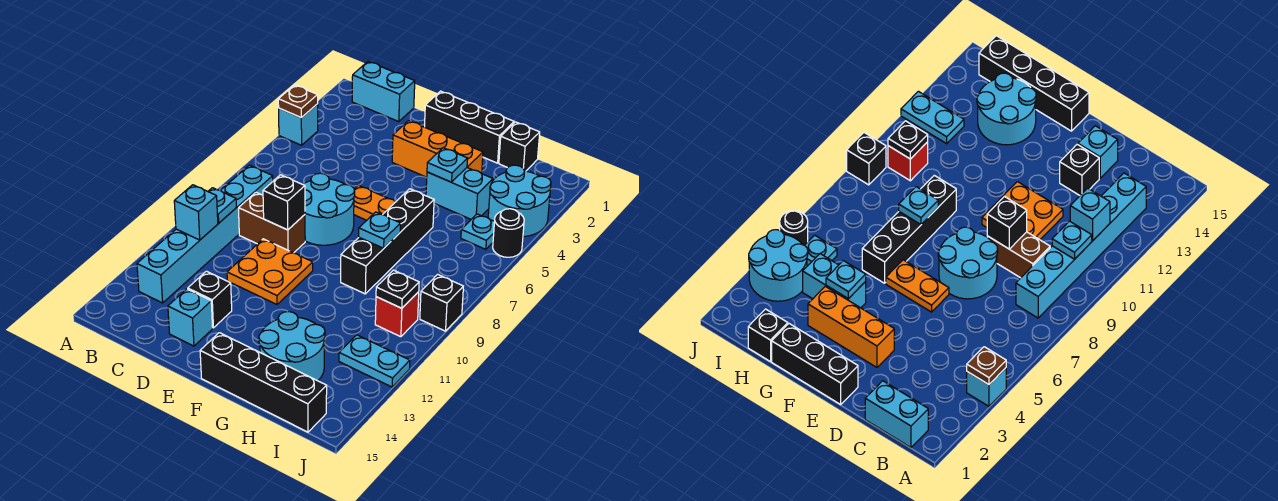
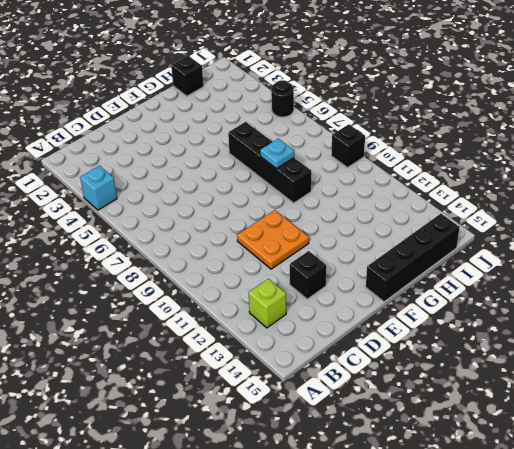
lime 1x1 brick [249,279,286,328] -> cyan 1x6 brick [137,165,273,303]
none -> cyan 1x2 brick [352,62,415,122]
none -> brown 1x2 brick [239,192,305,253]
none -> cyan 2x2 round brick [303,173,355,245]

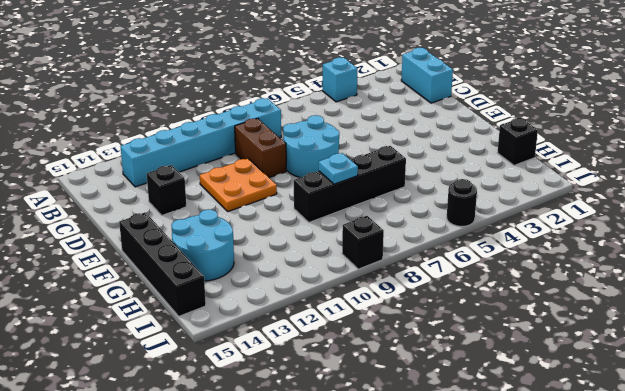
none -> cyan 1x1 brick [168,289,213,346]
none -> black 1x3 brick [425,91,514,163]
none -> orange 1x3 brick [392,121,483,177]

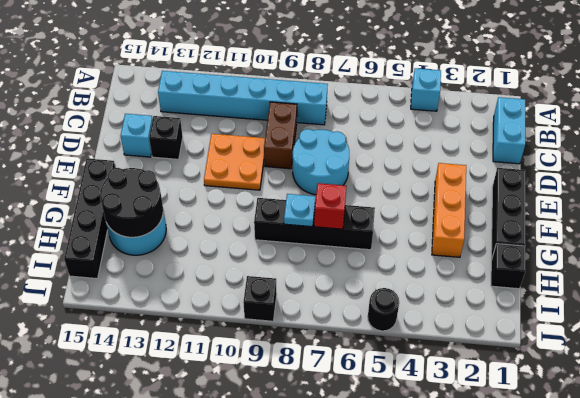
red 1x1 brick [314,183,346,229] -> red 1x1 brick moved to [375,292,419,337]
black 2x2 round brick [100,168,163,237] -> none
none -> orange 1x2 plate [354,185,395,220]
none -> cyan 1x2 brick [426,168,493,219]
none -> cyan 2x2 round brick [488,165,551,237]

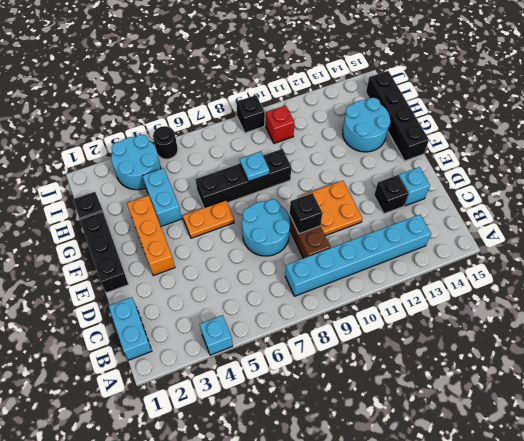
orange 1x2 plate [183,200,234,238] -> orange 1x2 plate turned to [354,185,395,220]
none -> cyan 1x1 plate [461,214,494,249]
none -> cyan 1x2 plate [339,335,410,387]
none -> brown 1x1 plate [278,85,318,118]

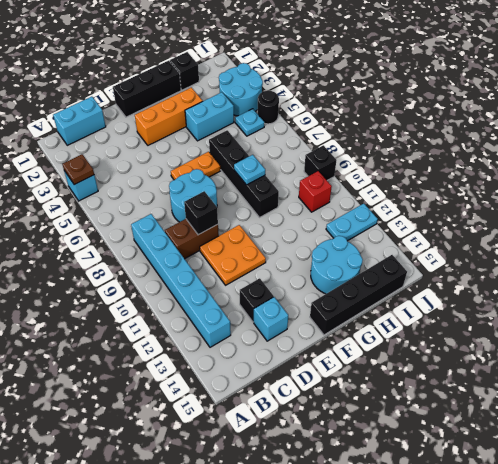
none -> cyan 1x1 plate [208,188,236,223]
none -> cyan 1x1 brick [174,185,218,240]
none -> cyan 1x1 plate [427,148,468,182]

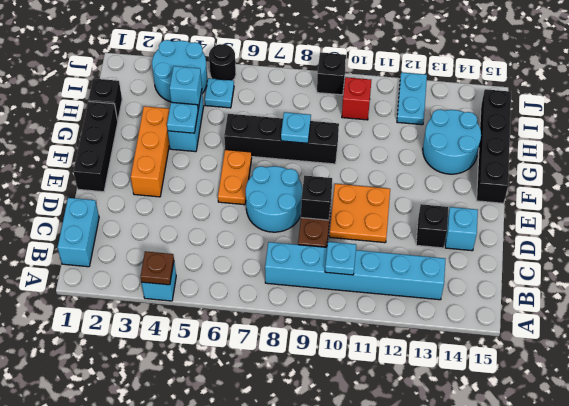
cyan 1x1 brick [170,66,202,109] -> cyan 1x1 brick moved to [174,185,218,240]
none -> black 1x1 plate [376,270,419,308]

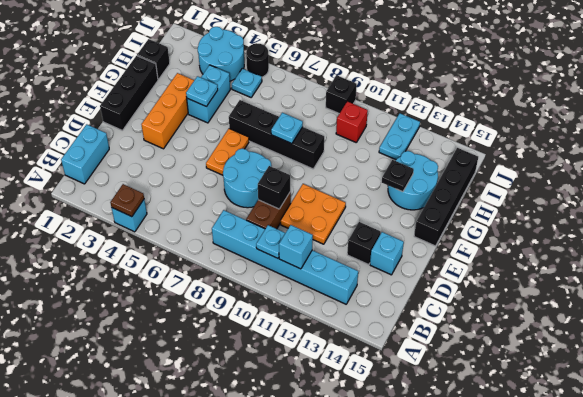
black 1x1 plate [382,160,414,192] -> black 1x1 plate moved to [376,270,419,308]

